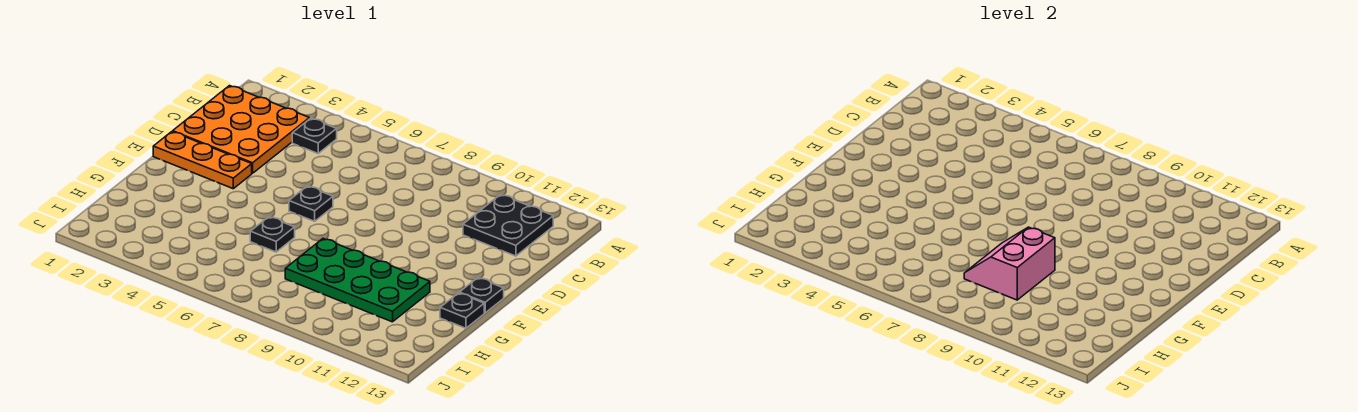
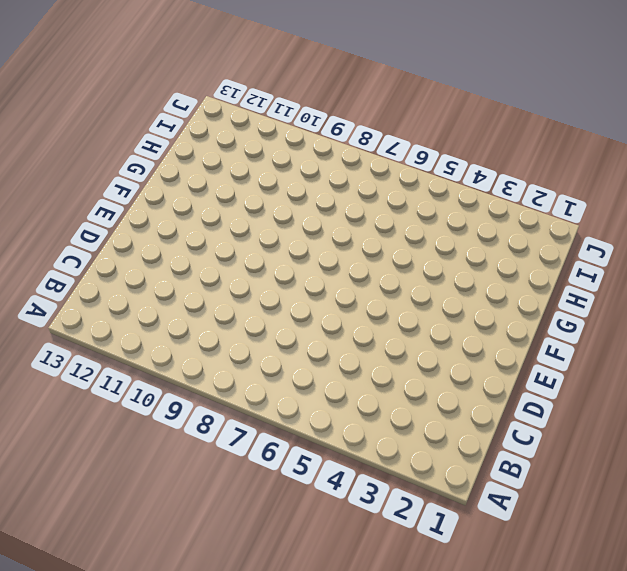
none -> orange 3x3 plate [173,86,309,173]
none -> black 1x1 plate [292,118,337,153]

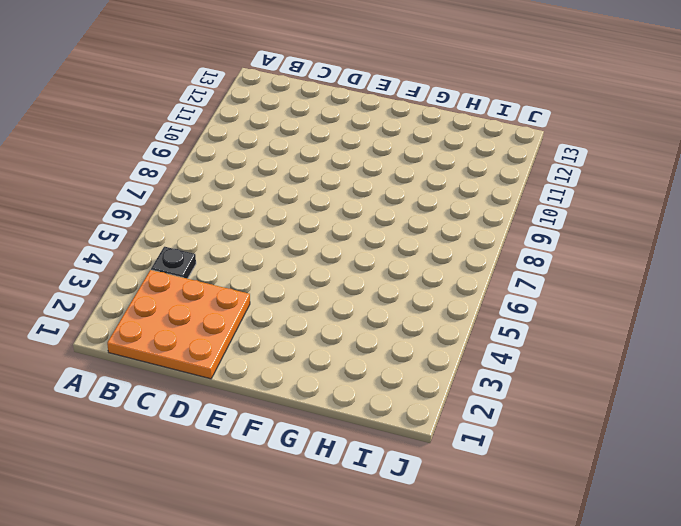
none -> black 2x2 plate [463,195,553,256]
none -> orange 1x3 plate [153,132,252,189]

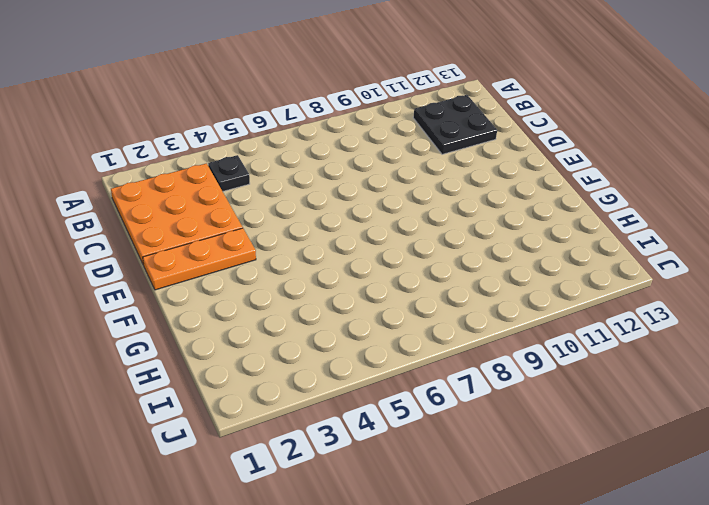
none -> black 1x1 plate [289,186,333,221]
none -> black 1x1 plate [459,278,504,313]

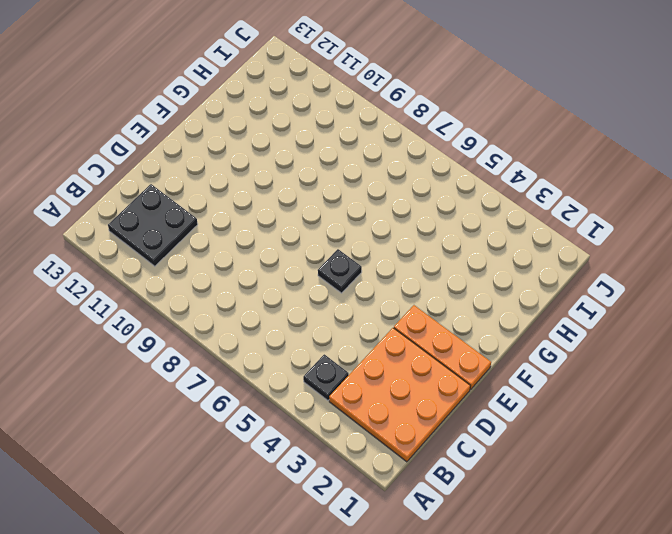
none -> black 1x1 plate [459,278,504,313]
none -> black 1x1 plate [250,217,295,252]

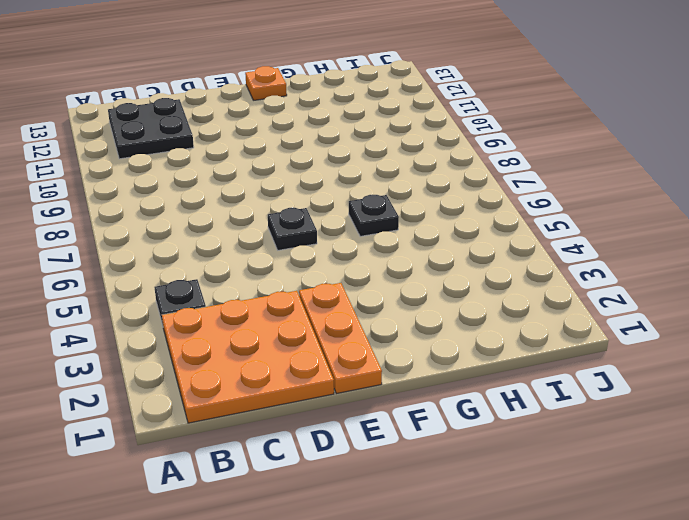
orange 1x1 plate [245,66,287,100] -> black 1x1 plate [459,278,504,313]
none -> green 2x4 plate [285,239,430,322]
none -> black 1x1 plate [440,293,484,328]

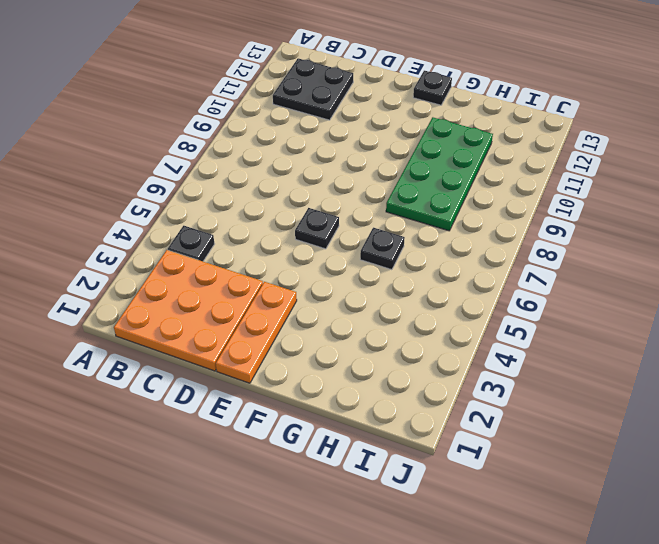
none -> black 1x1 plate [440,293,484,328]
none -> pink 2x2 slope [964,227,1055,300]

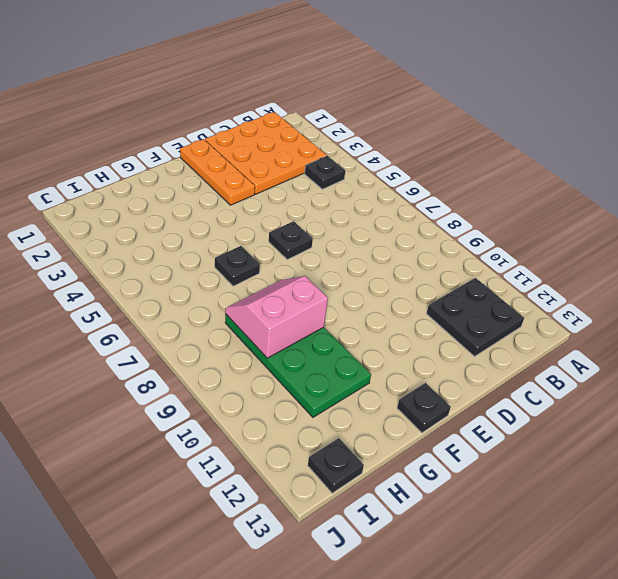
black 1x1 plate [308,438,364,493] -> black 1x1 plate moved to [440,293,484,328]

